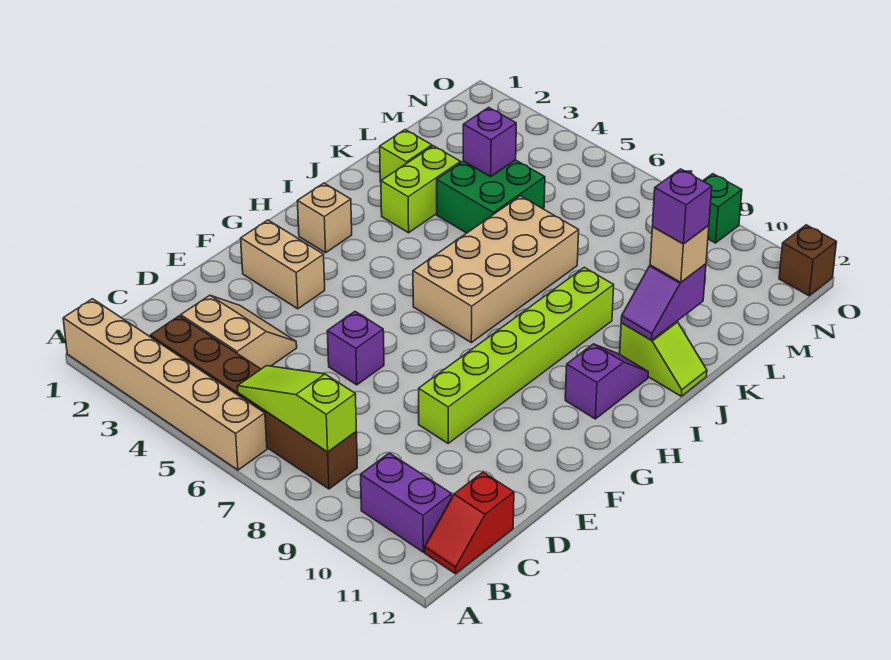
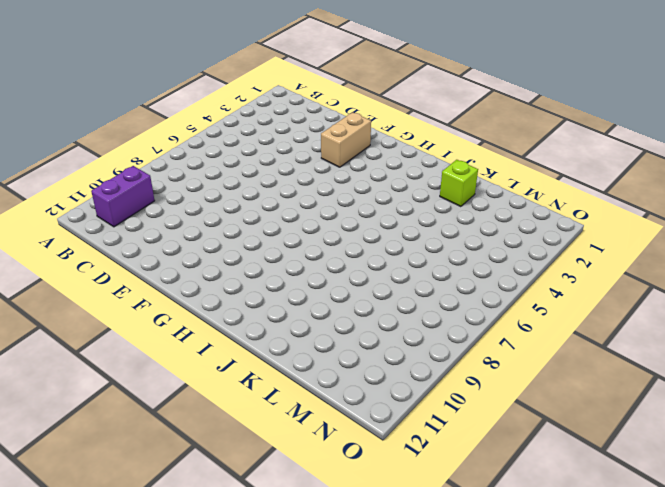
none -> tan 1x6 brick [63,299,267,470]
none -> brown 1x6 brick [150,316,357,489]
none -> red 1x2 slope [425,472,514,574]

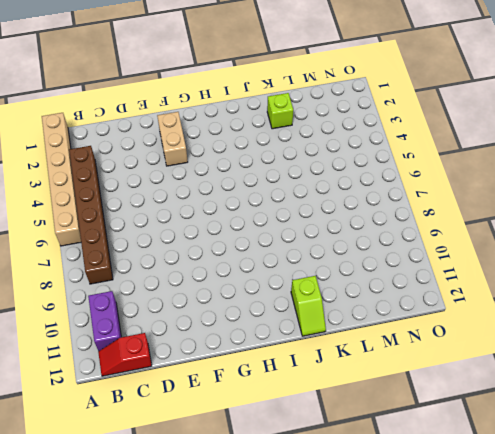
none -> tan 2x2 slope [181,295,297,369]
none -> purple 1x1 brick [327,312,384,385]
none -> lime 1x6 brick [419,267,614,443]

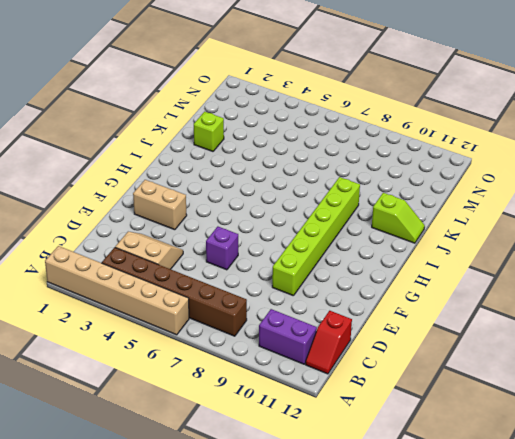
none -> tan 1x1 brick [297,183,352,253]
none -> tan 2x4 brick [413,196,579,343]
none -> purple 1x2 slope [565,344,648,419]

